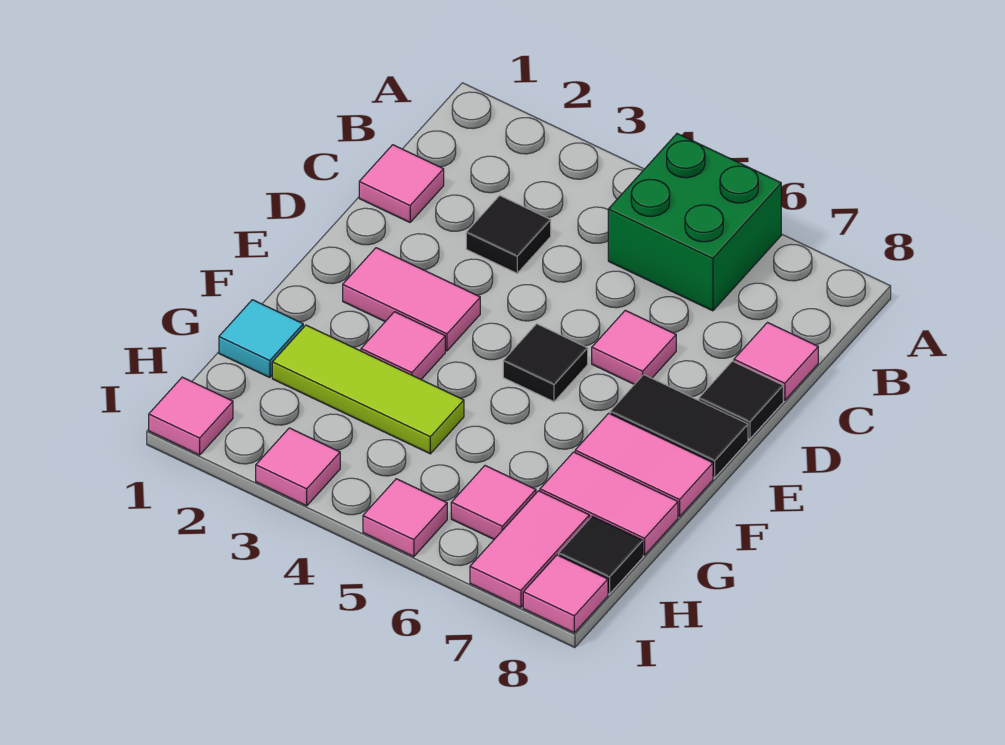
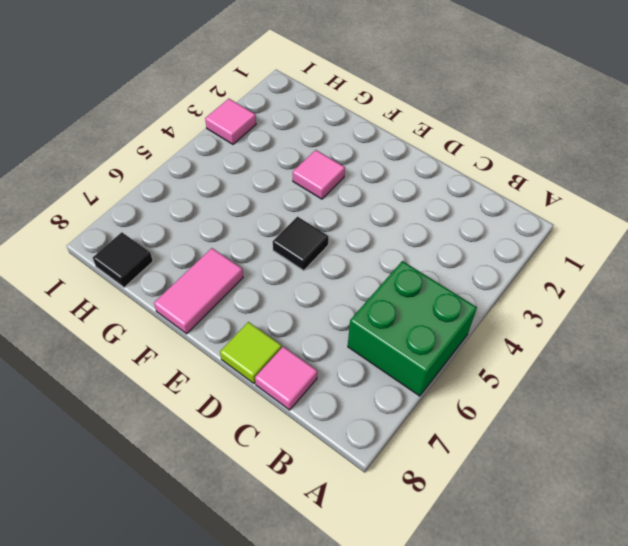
lime 1x1 tile [220,322,282,383] -> black 1x1 tile [699,361,783,439]
none -> pink 1x1 tile [359,145,444,222]
none -> black 1x1 tile [466,196,551,273]
none -> pink 1x1 tile [592,310,676,385]

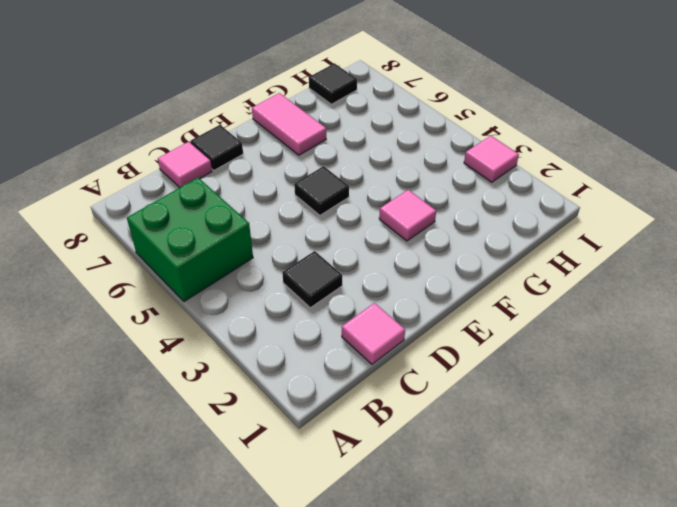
none -> pink 1x1 tile [592,310,676,385]
none -> pink 1x2 tile [343,248,480,351]
none -> black 1x2 tile [610,375,748,478]

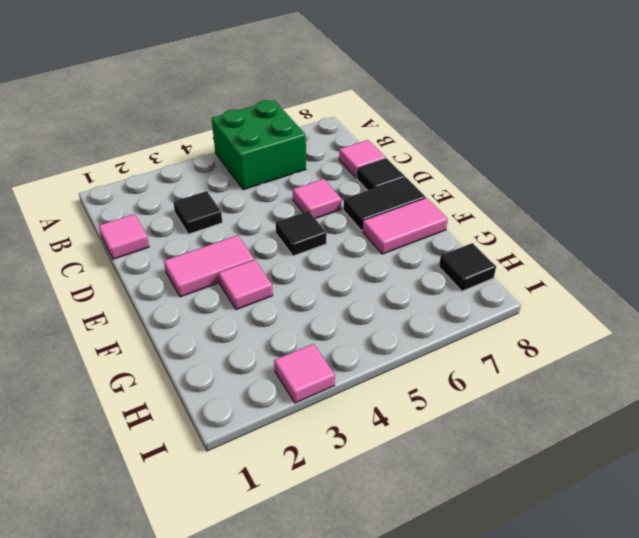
none -> cyan 1x1 tile [219,300,303,378]
none -> lime 1x3 tile [272,325,464,454]
none -> pink 1x2 tile [540,452,678,555]

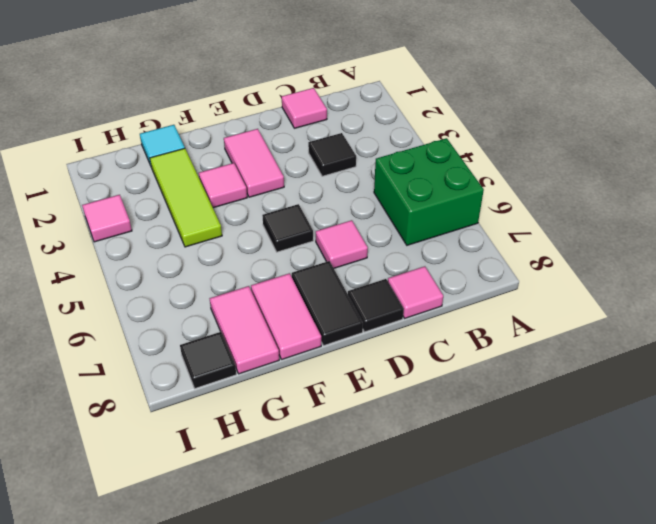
none -> pink 1x1 tile [451,466,536,539]
none -> pink 1x2 tile [470,491,589,607]
none -> pink 1x1 tile [149,377,233,455]

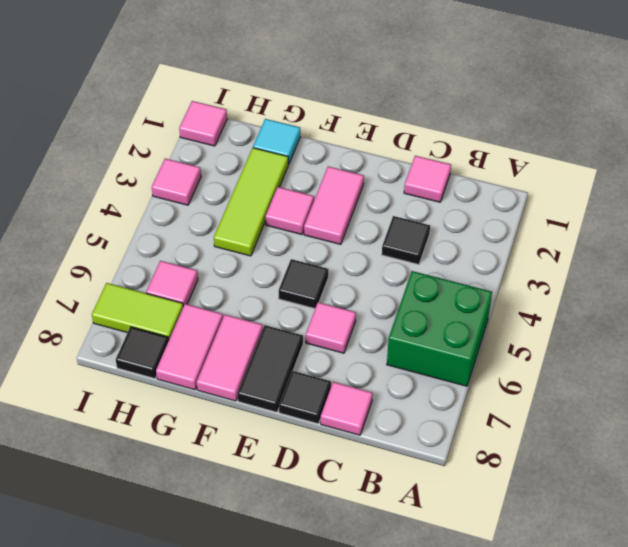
lime 1x2 tile [92,283,183,339] -> pink 1x2 tile [470,491,589,607]
none -> pink 1x1 tile [363,479,447,557]
none -> pink 1x1 tile [523,555,608,633]

